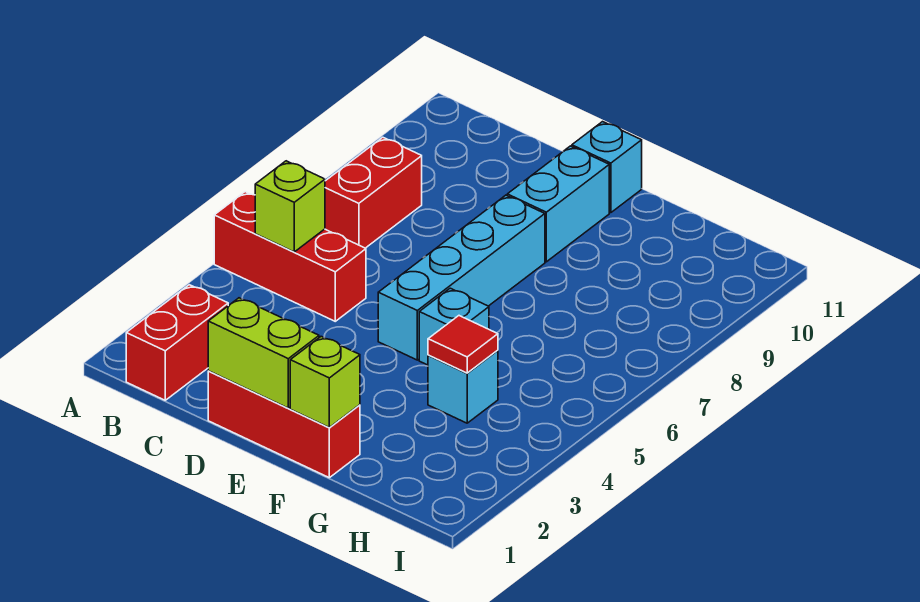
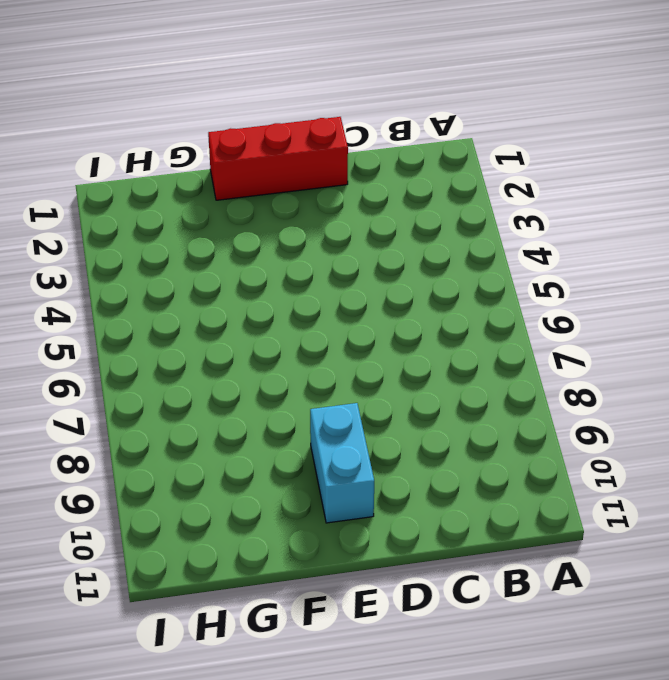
none -> red 1x3 brick [214,192,366,321]
none -> red 1x2 brick [126,285,228,400]
none -> red 1x2 brick [325,137,422,248]

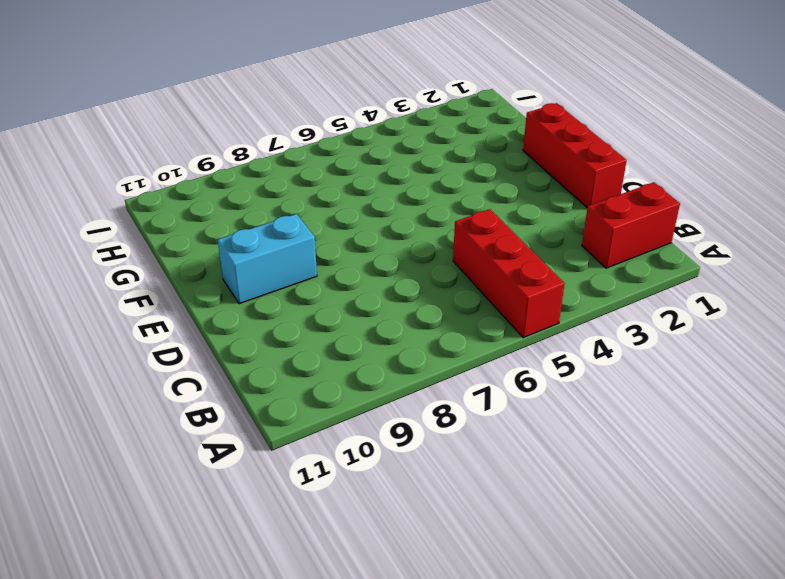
none -> red 1x2 brick [325,137,422,248]
none -> cyan 1x4 brick [378,195,545,360]
none -> cyan 1x1 brick [572,122,642,213]

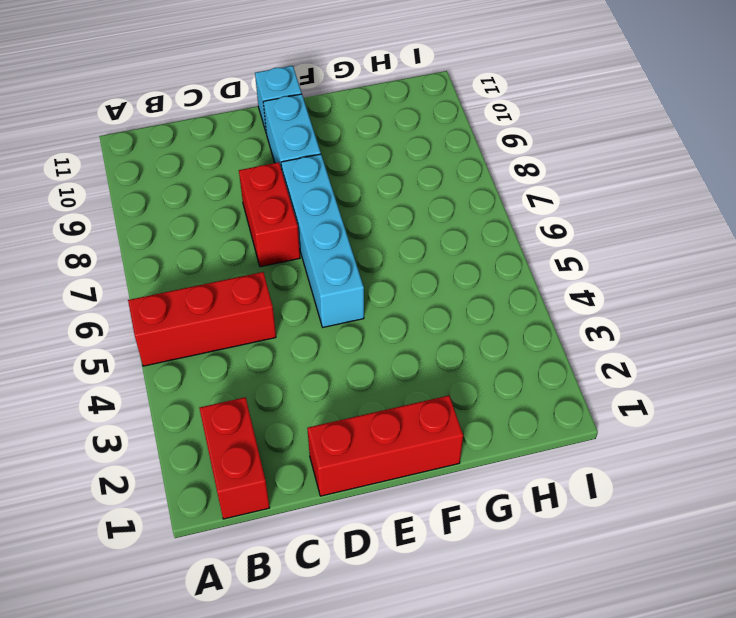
red 1x2 brick [239,162,300,267] -> red 1x2 brick moved to [325,137,422,248]
none -> cyan 1x1 brick [419,288,489,365]
none -> cyan 1x1 brick [428,350,498,423]
none -> lime 1x1 brick [255,161,325,252]

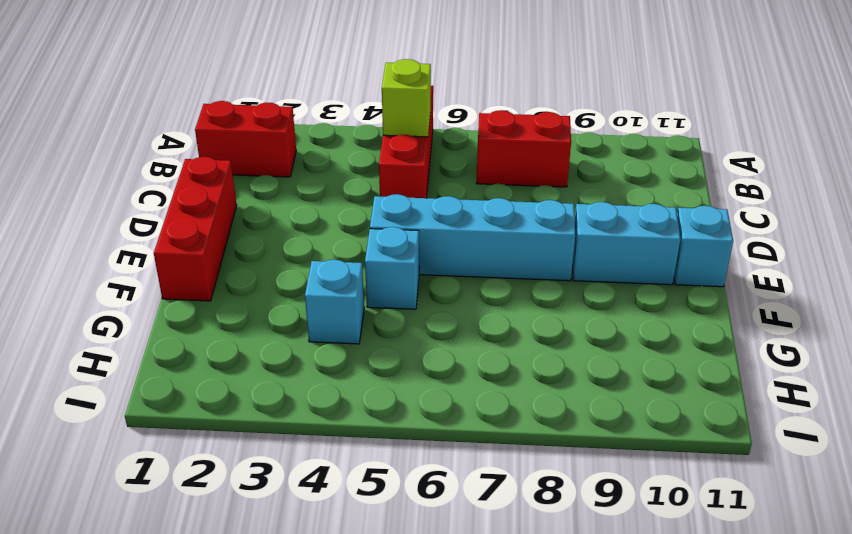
none -> lime 1x2 brick [208,298,319,408]
none -> lime 1x1 brick [290,337,360,427]
none -> red 1x1 tile [428,316,498,373]

